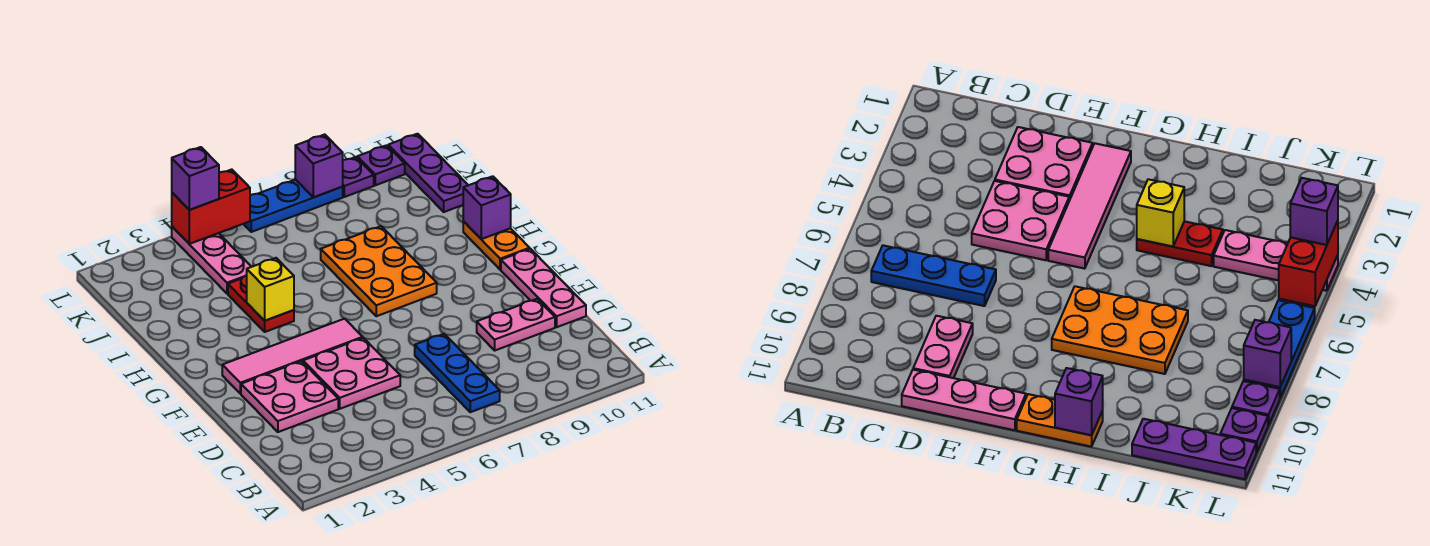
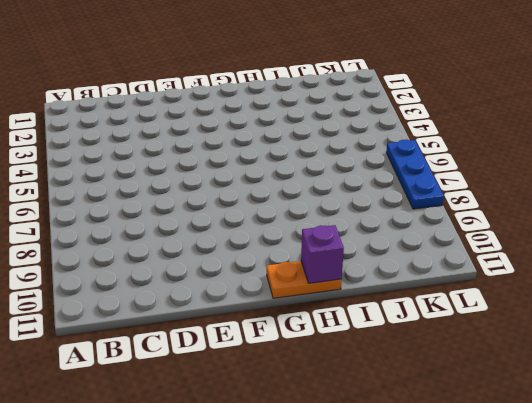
none -> blue 1x3 plate [415,334,500,412]
none -> pink 2x2 plate [241,361,338,432]
none -> pink 2x2 plate [303,338,400,409]

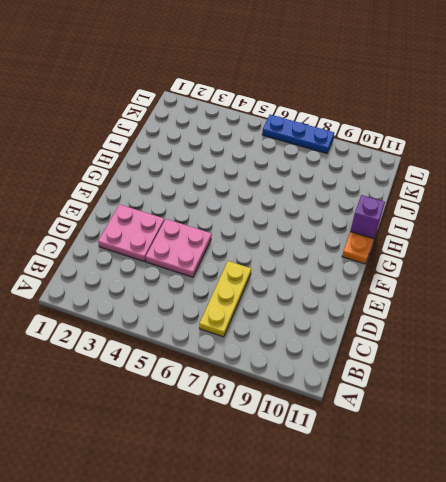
yellow 1x3 plate [199,261,251,337] -> blue 1x3 plate [415,334,500,412]
none -> pink 1x2 plate [477,299,555,350]
none -> pink 1x3 plate [501,249,586,327]
none -> pink 1x4 tile [222,319,363,394]

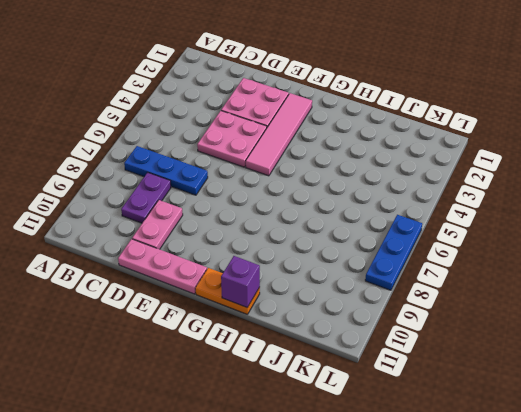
purple 1x2 plate [121,172,171,223] -> none
none -> orange 2x3 plate [321,226,437,316]
none -> red 1x2 plate [228,275,294,332]
none -> pink 1x3 plate [172,227,251,294]

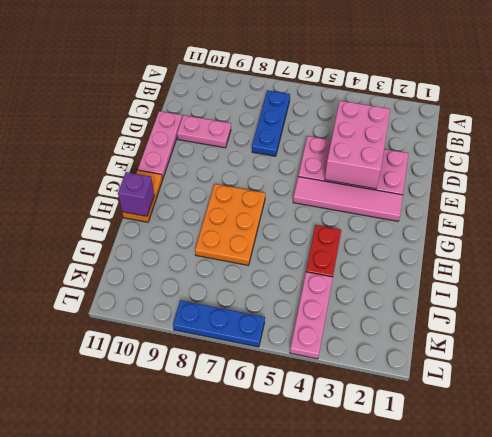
pink 2x3 brick [325,101,390,189] -> none
none -> purple 1x3 plate [388,134,468,212]
none -> purple 1x1 plate [342,157,374,197]
none -> purple 1x1 plate [357,145,405,185]

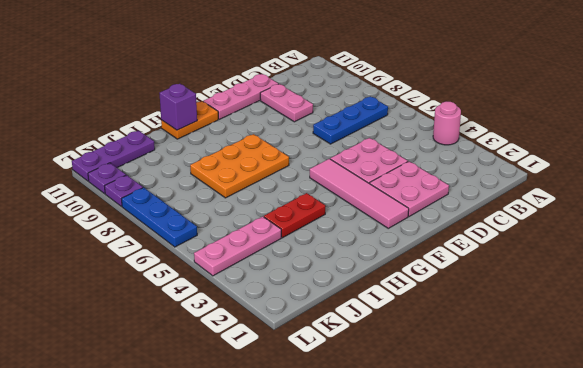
pink 1x1 round brick [433,102,461,145] -> none
none -> yellow 1x1 brick [247,258,294,321]
none -> red 1x2 brick [172,169,250,244]
none -> purple 1x1 brick [295,134,343,197]

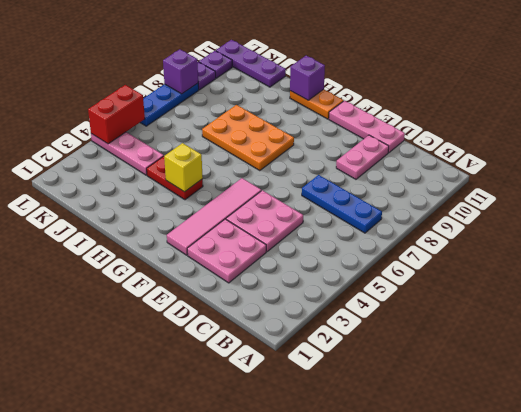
none -> purple 1x1 brick [172,147,219,210]

